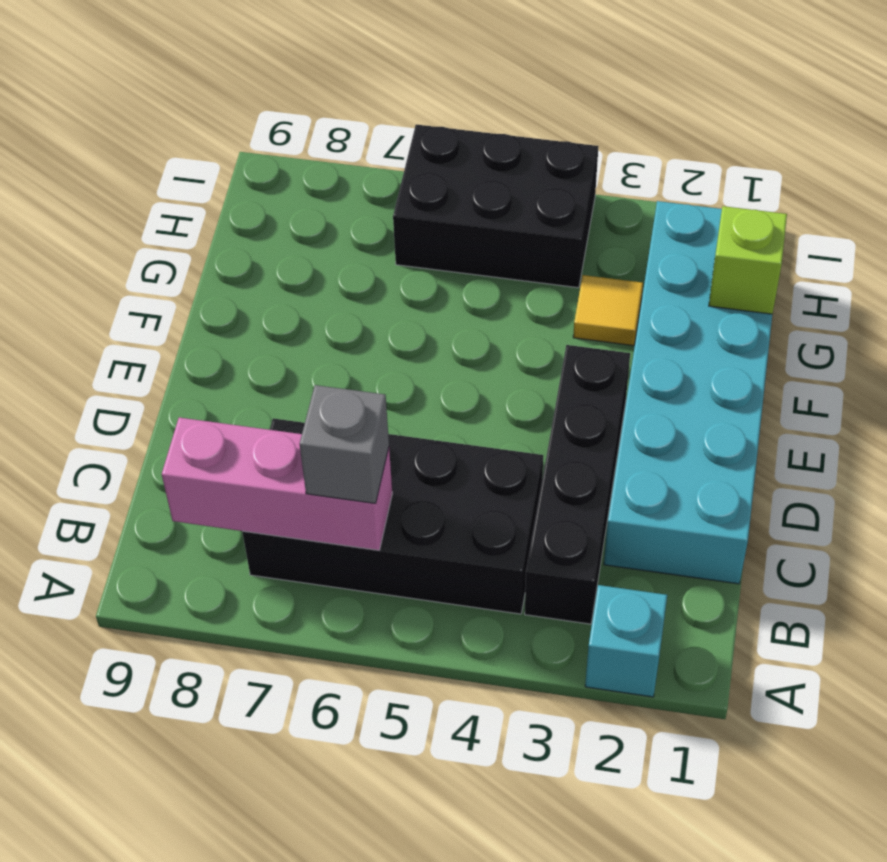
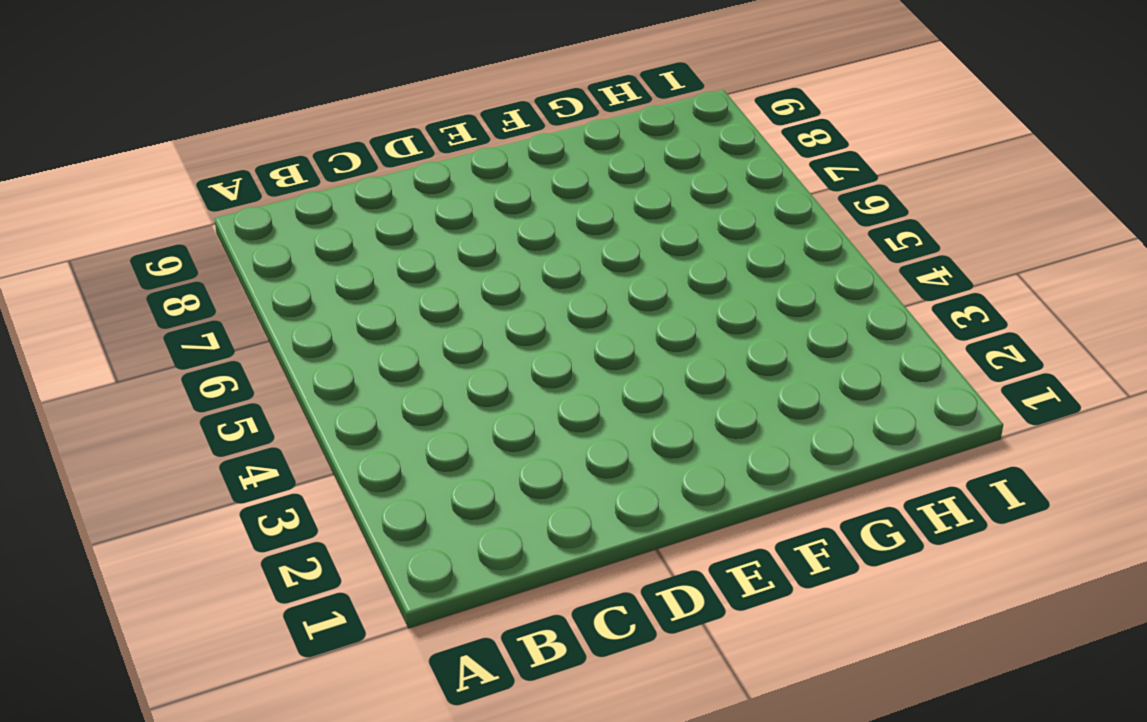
none -> cyan 1x1 brick [585,585,667,697]
none -> black 1x4 brick [525,345,630,624]

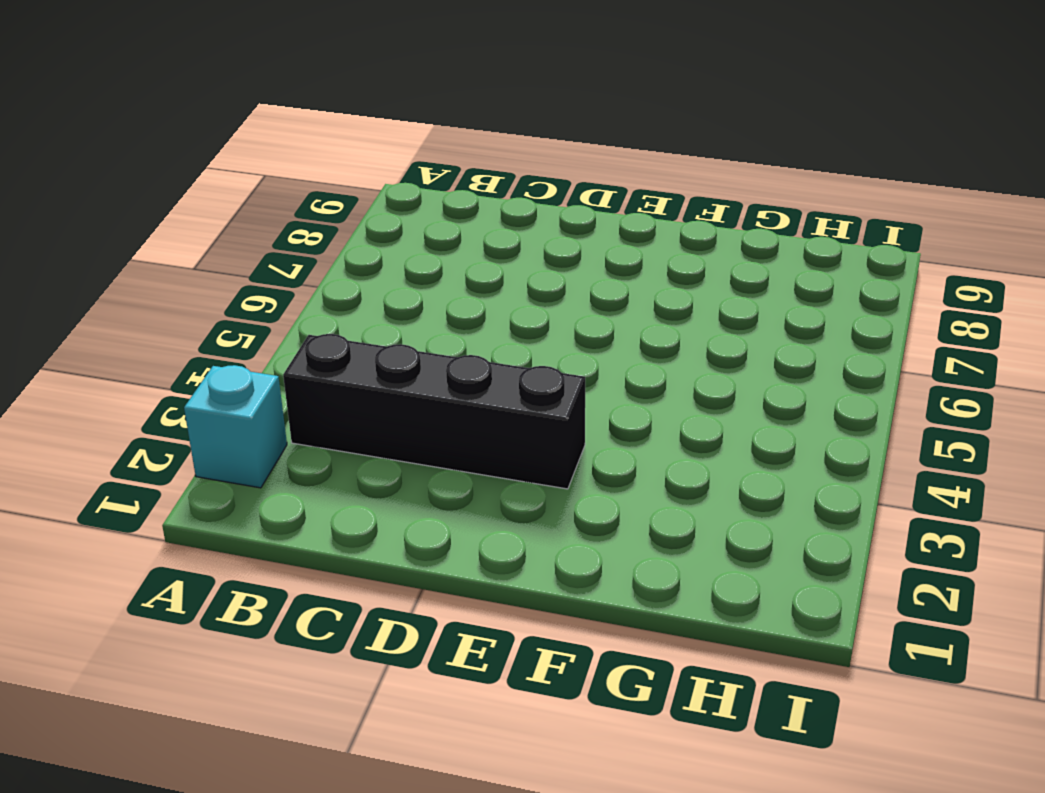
none -> black 2x4 brick [242,418,543,614]
none -> cyan 2x6 brick [604,201,772,584]

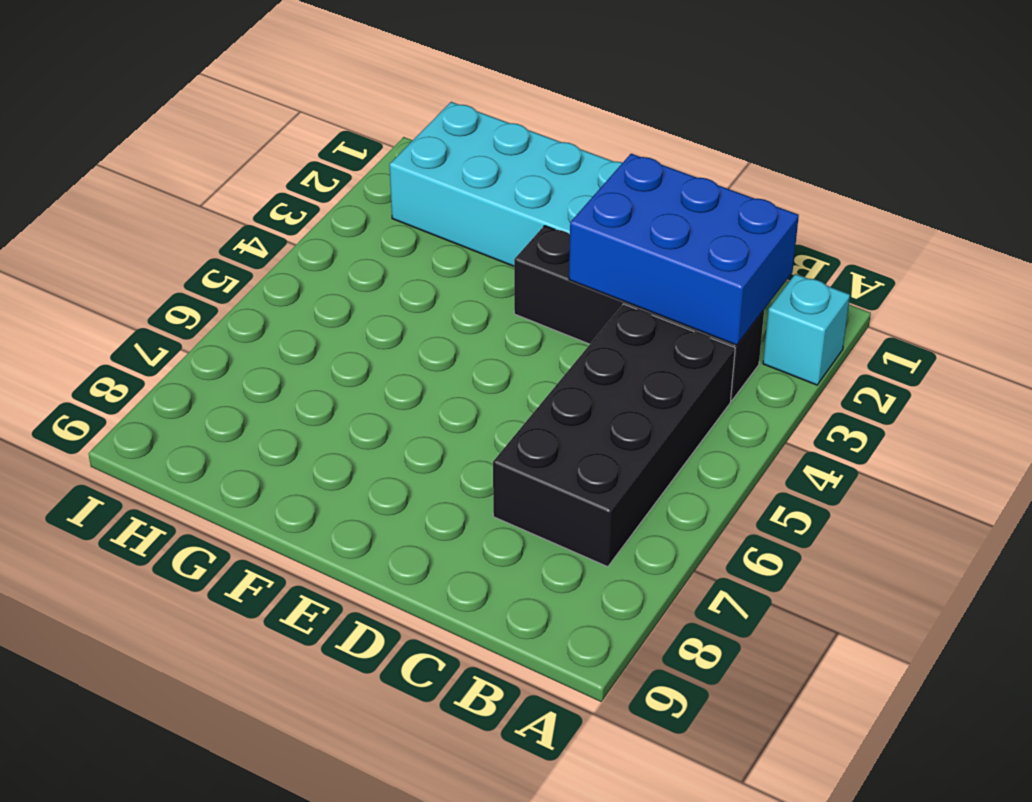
blue 2x3 brick [569,154,799,345] -> none
none -> yellow 1x1 tile [573,275,643,346]
none -> black 2x3 brick [393,124,598,288]

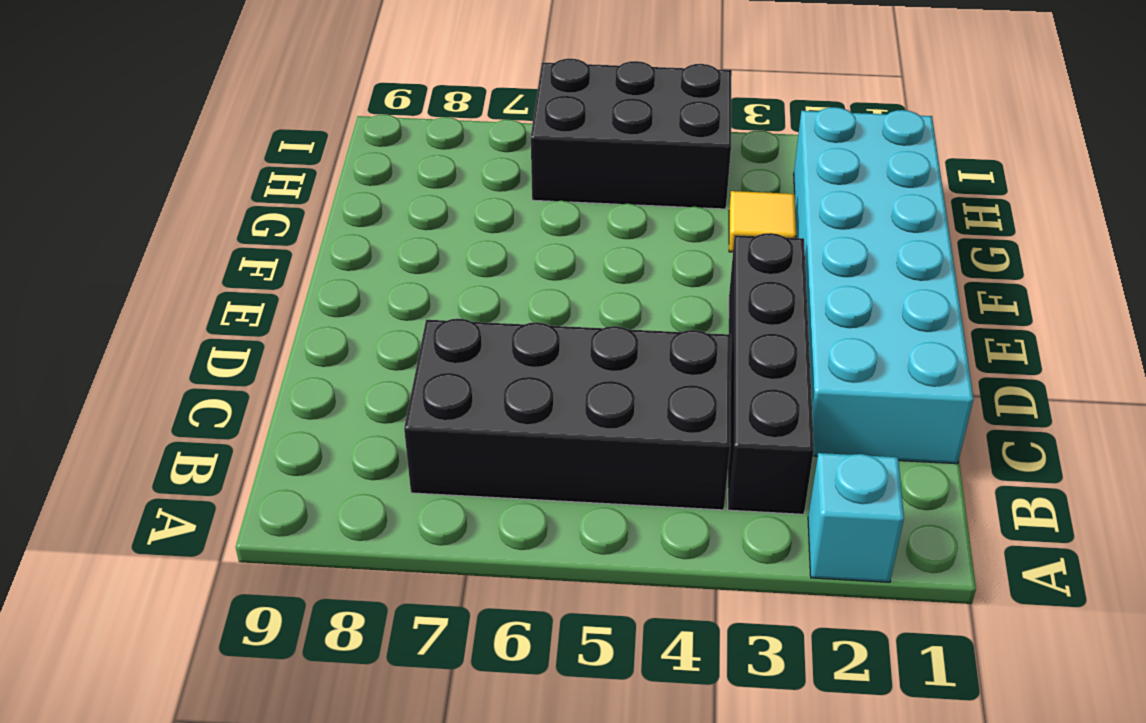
none -> pink 1x3 brick [162,417,392,550]
none -> lime 1x1 brick [709,206,787,314]

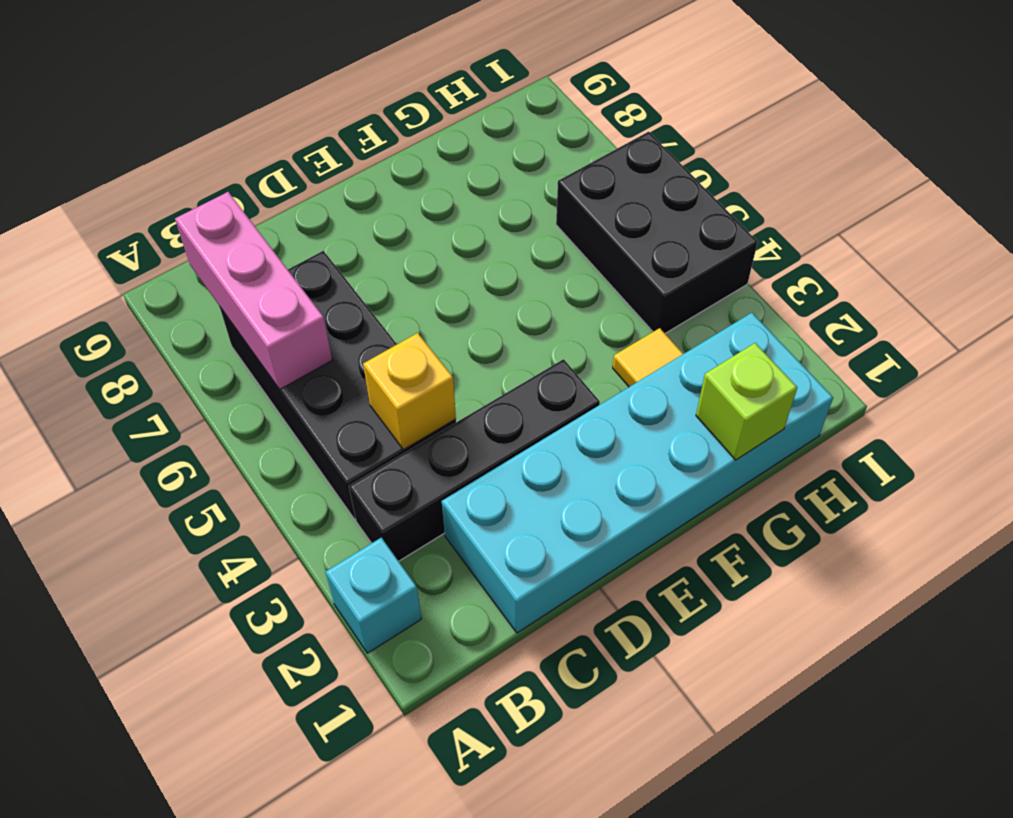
yellow 1x1 brick [363,333,456,450] -> none
none -> grey 1x1 brick [300,385,389,503]

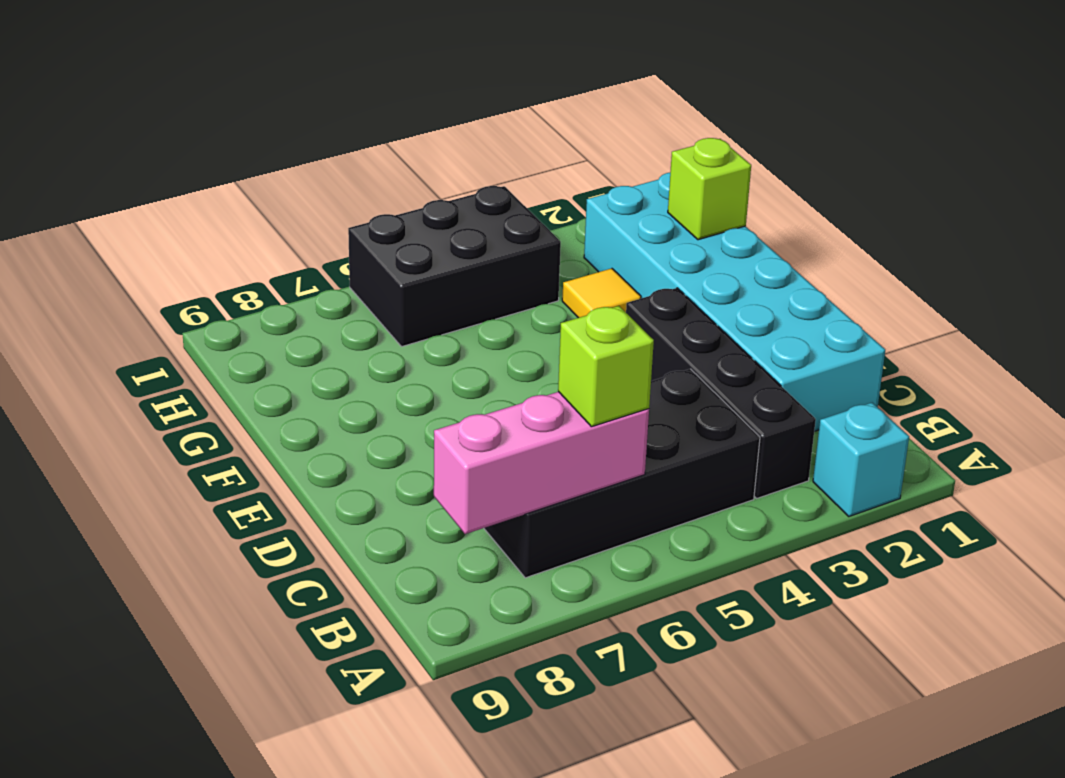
lime 1x1 brick [558,306,654,427] -> grey 1x1 brick [300,385,389,503]

